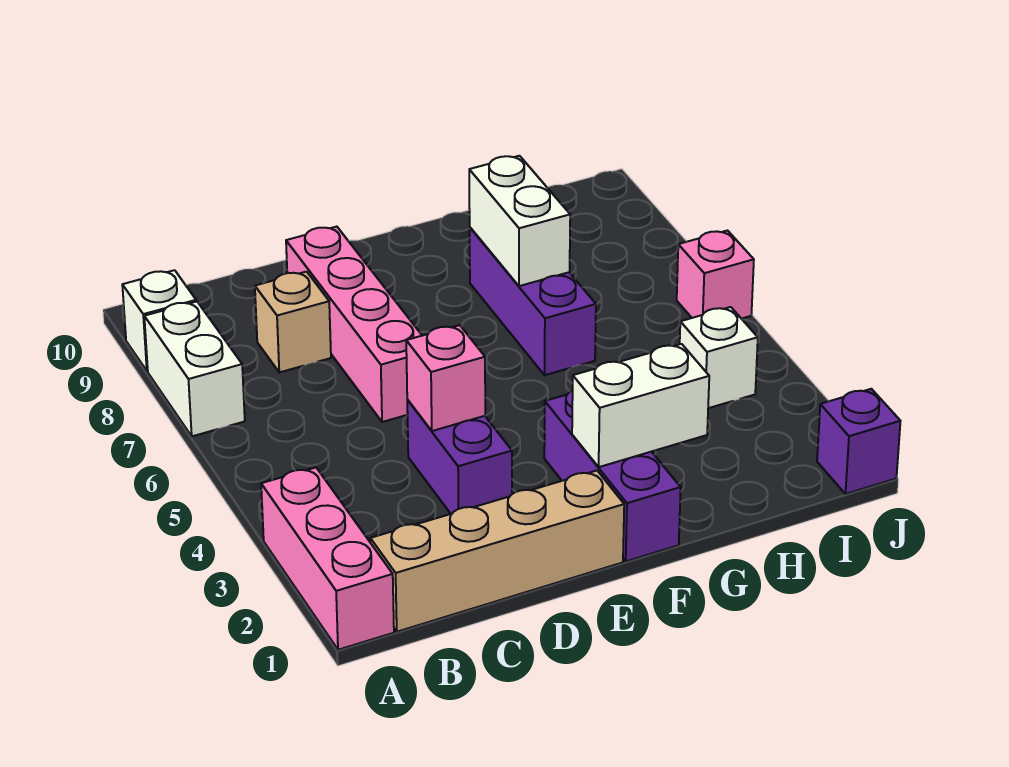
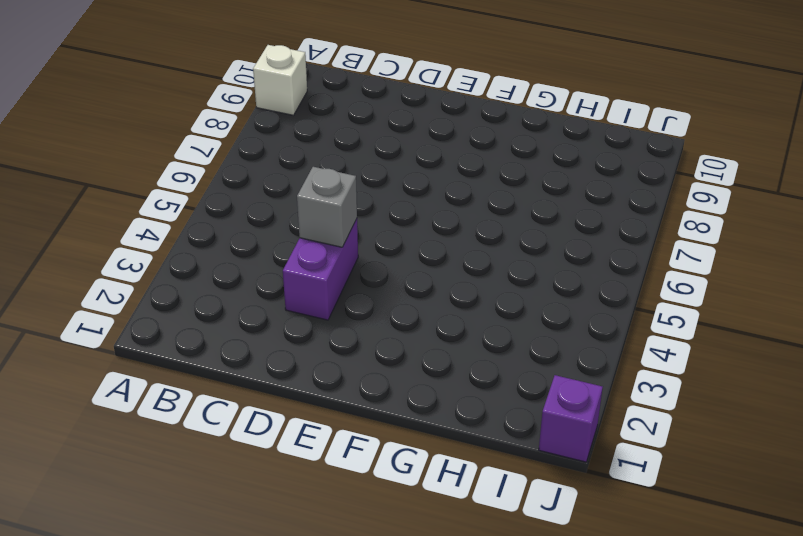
grey 1x1 brick [297,167,357,247] -> pink 1x1 brick [406,325,485,431]
none -> pink 1x3 brick [261,468,394,650]
none -> white 1x2 brick [144,301,245,436]
none -> tan 1x4 brick [370,471,624,632]

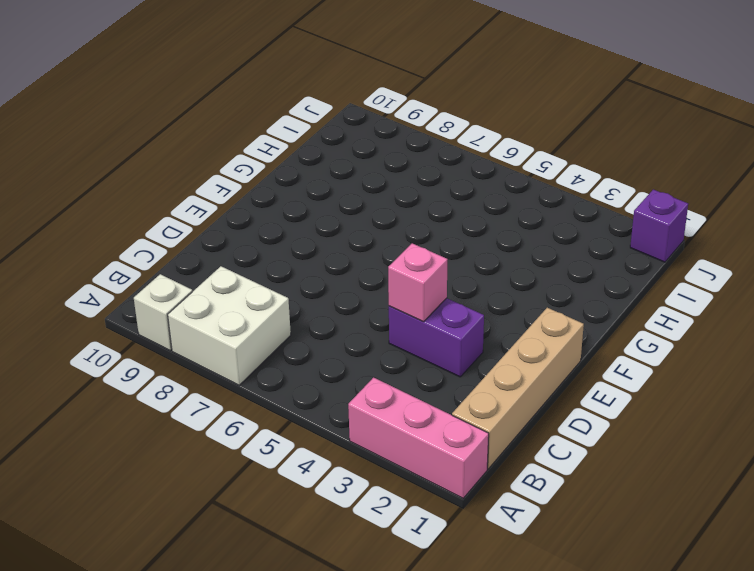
white 2x2 brick [168,266,291,385] -> white 1x2 brick [144,301,245,436]
none -> tan 1x1 brick [255,272,331,372]
none -> pink 1x4 brick [286,227,422,422]
none -> purple 1x3 brick [544,390,681,561]

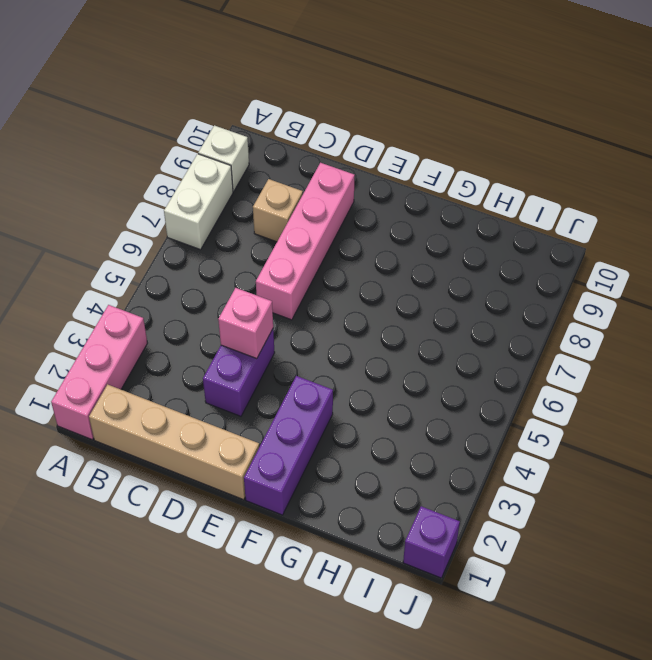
none -> purple 1x3 brick [470,228,596,375]
none -> white 1x1 brick [680,307,758,408]
none -> pink 1x1 brick [677,231,754,319]

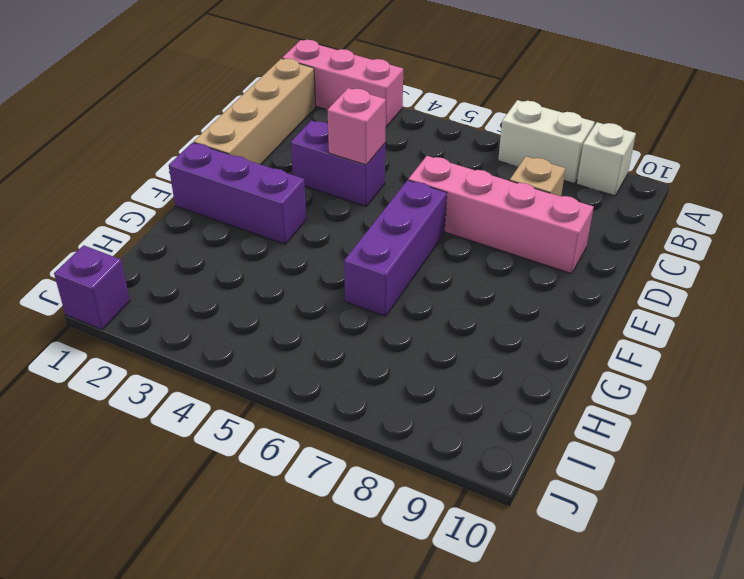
purple 1x3 brick [344,180,447,316] -> purple 1x3 brick turned to [470,228,596,375]
none -> white 1x1 brick [680,307,758,408]
none -> pink 1x1 brick [677,231,754,319]
none -> white 1x2 brick [572,344,709,467]

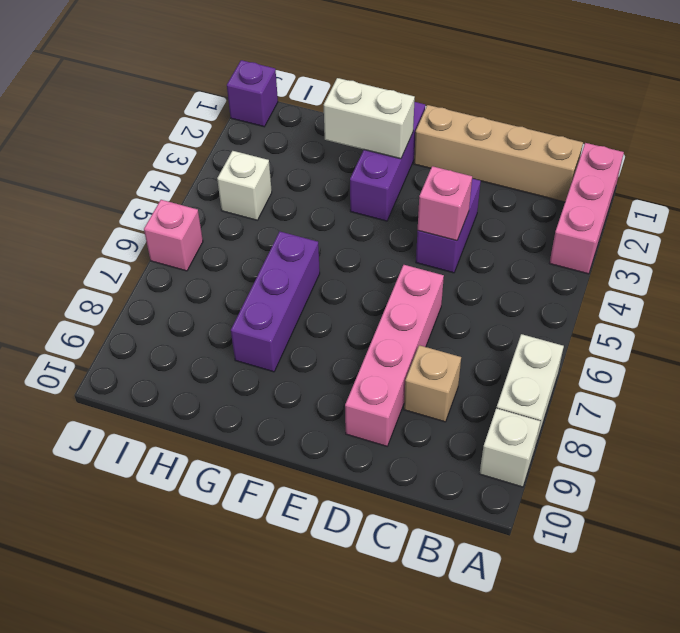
none -> white 1x2 brick [469,156,570,286]

